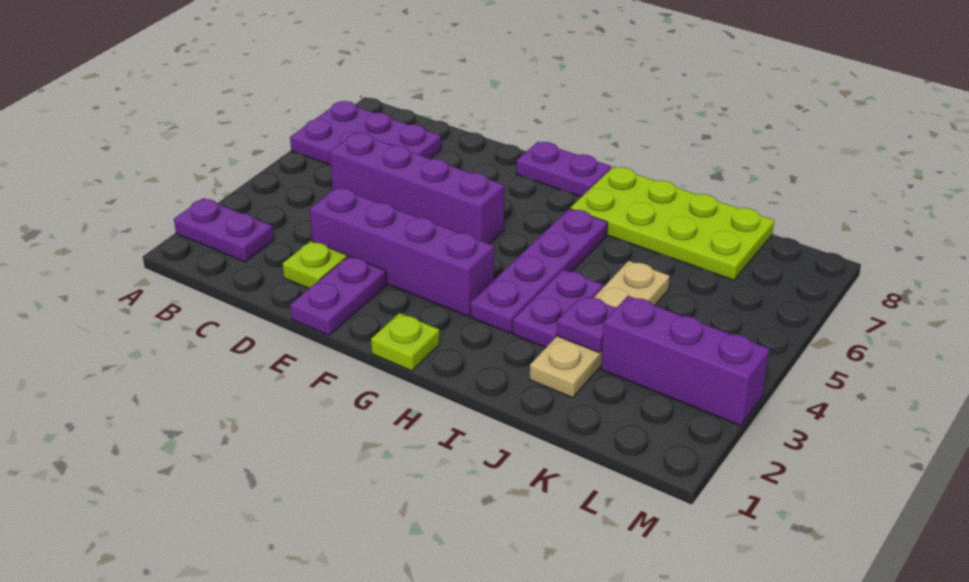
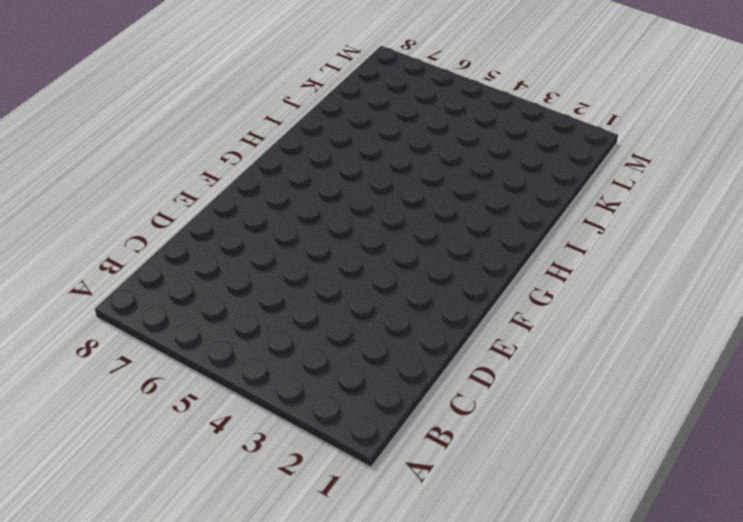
none -> purple 1x2 plate [174,198,274,262]
none -> purple 2x3 plate [290,101,441,165]
none -> purple 1x4 brick [330,133,505,244]

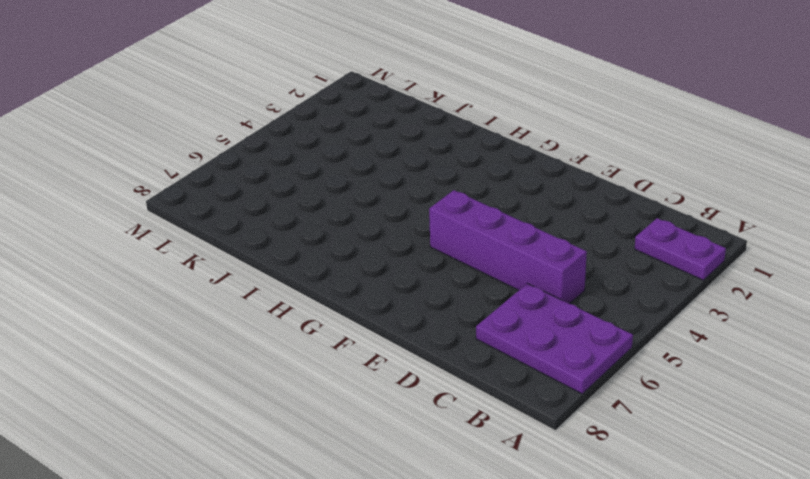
none -> lime 1x1 plate [283,241,347,288]
none -> purple 1x4 brick [310,187,494,316]
none -> purple 1x2 plate [290,256,387,335]

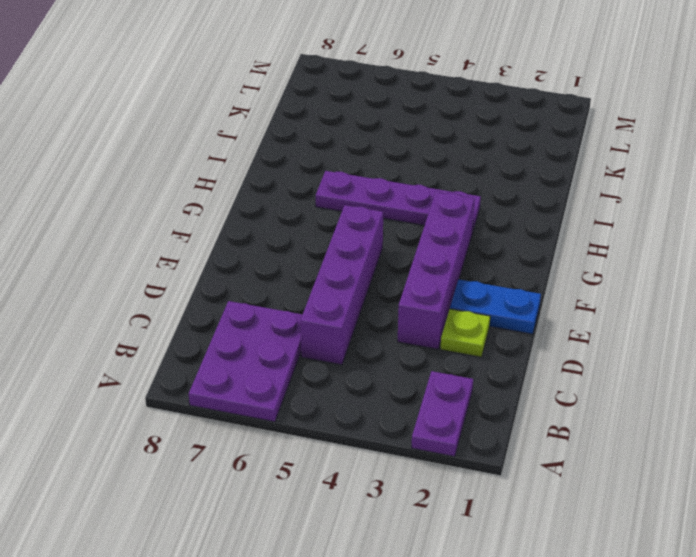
blue 1x2 plate [450,280,541,334] -> purple 1x2 plate [290,256,387,335]
none -> purple 1x2 plate [516,142,611,197]
none -> lime 1x1 plate [371,313,440,371]
none -> lime 2x4 plate [570,167,774,280]

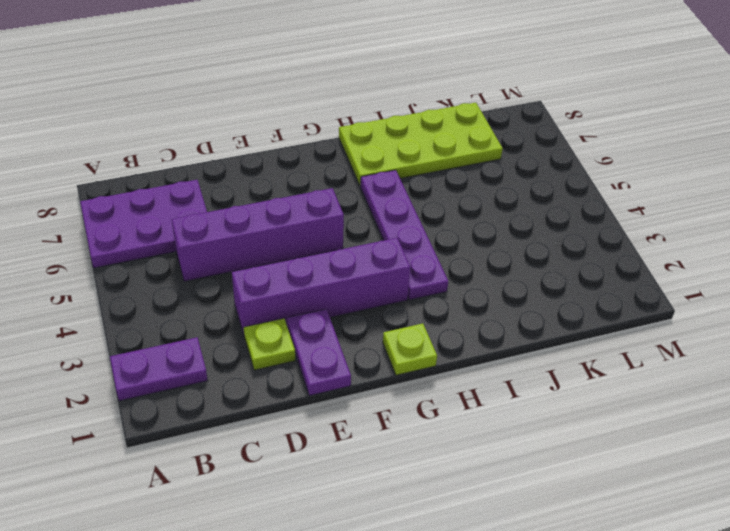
none -> purple 1x2 plate [516,142,611,197]
none -> purple 1x2 plate [513,270,603,347]
none -> tan 1x4 plate [530,261,670,398]

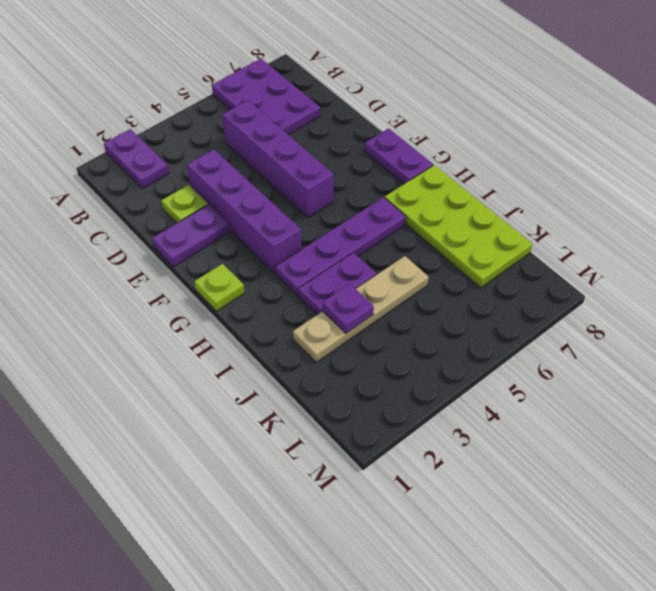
none -> purple 1x3 brick [601,296,770,426]

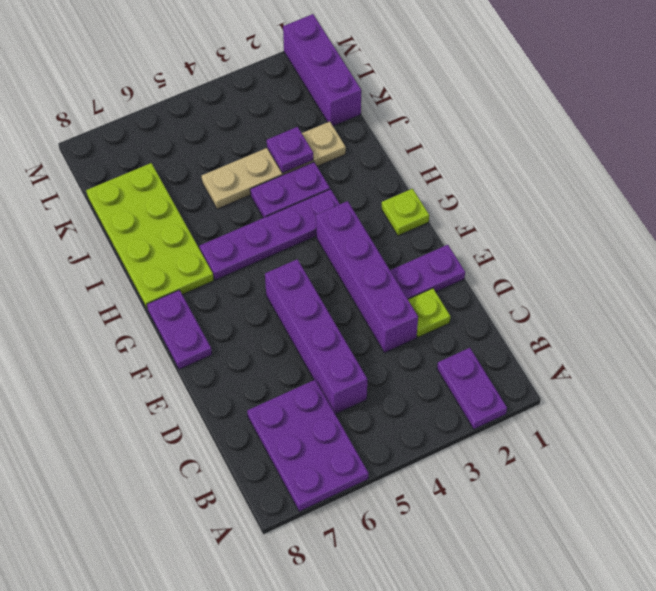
purple 1x3 brick [283,14,361,126] -> purple 1x3 brick moved to [601,296,770,426]

